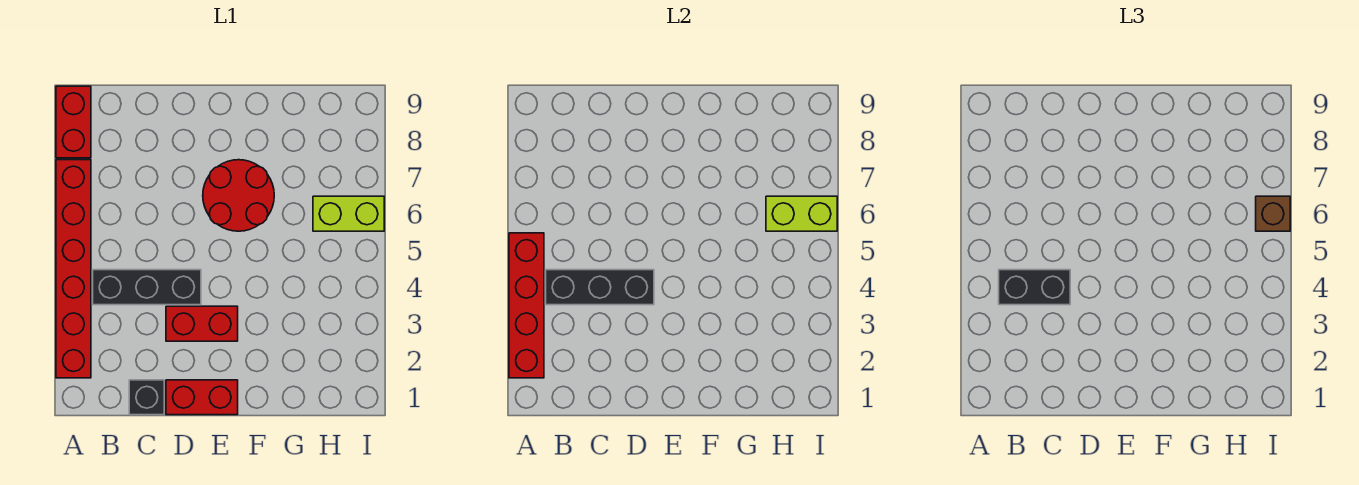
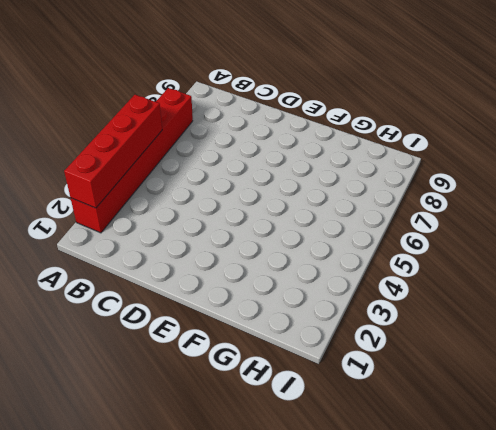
none -> red 1x2 brick [56,86,91,158]
none -> black 1x3 brick [93,270,201,305]
none -> black 1x1 brick [129,380,164,415]

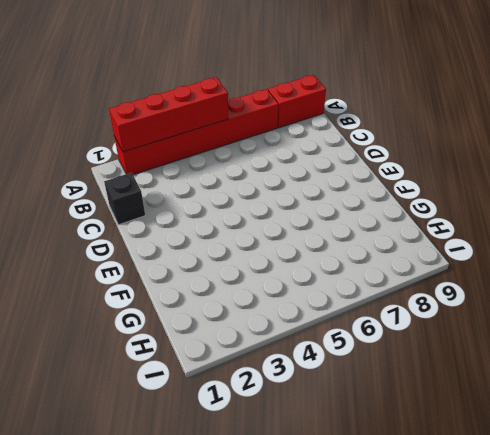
none -> black 1x3 brick [93,270,201,305]
none -> red 1x2 brick [166,380,238,415]
none -> red 1x2 brick [166,306,238,341]

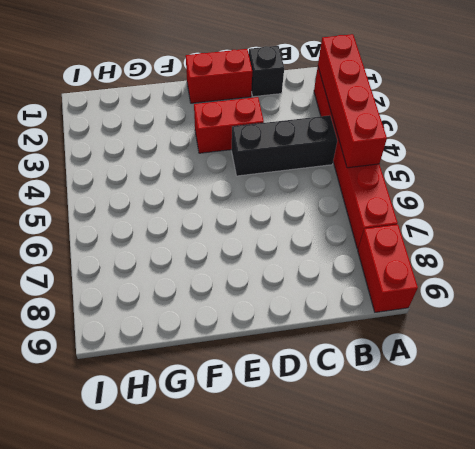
none -> red 2x2 round brick [203,160,274,231]
none -> lime 1x2 brick [313,196,384,231]
none -> black 1x3 brick [546,270,654,305]

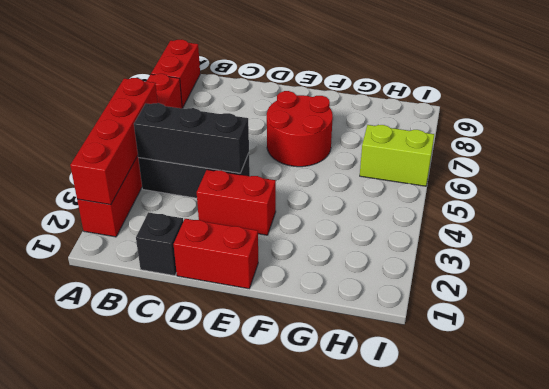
none -> lime 1x2 brick [766,196,837,231]
none -> black 1x2 brick [999,270,1070,305]
none -> brown 1x1 brick [1256,196,1290,231]

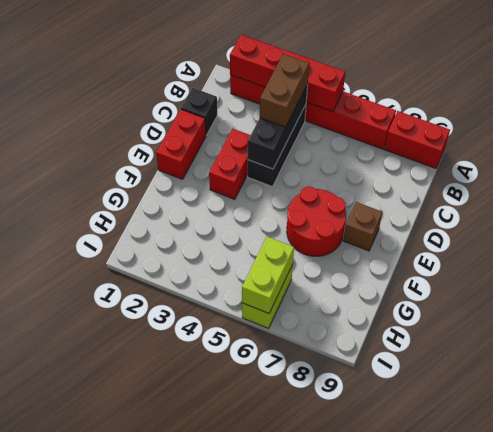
brown 1x2 brick [260,54,309,127] -> black 1x2 brick [999,270,1070,305]
brown 1x1 brick [343,202,382,251] -> brown 1x1 brick moved to [1256,196,1290,231]

